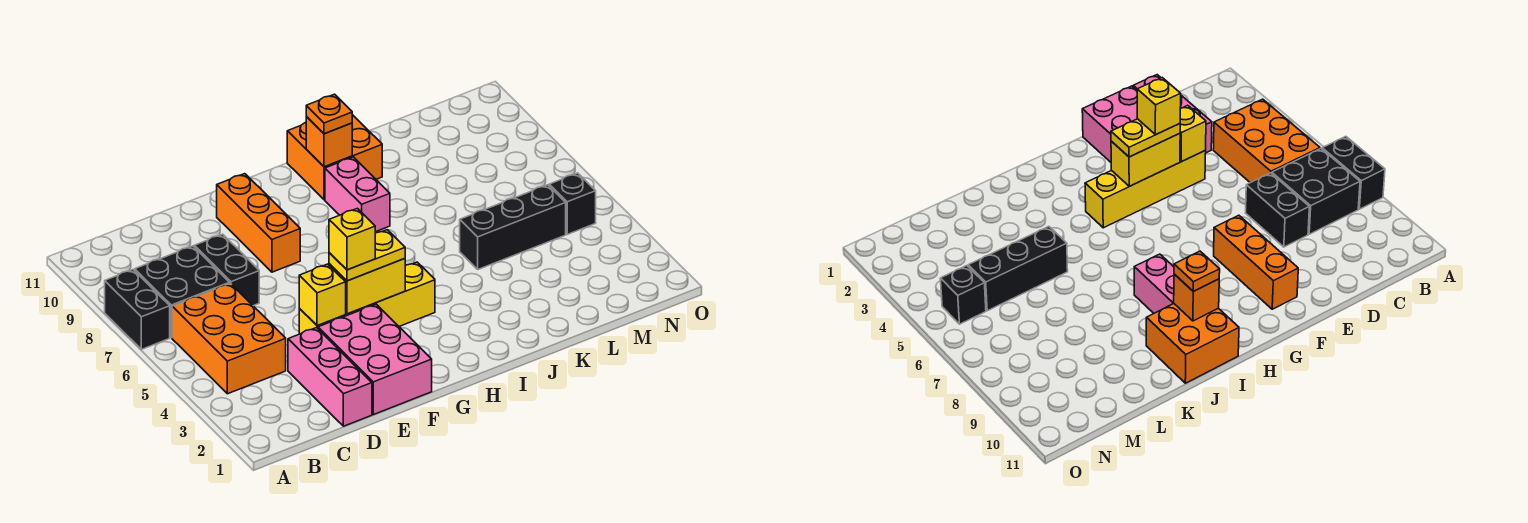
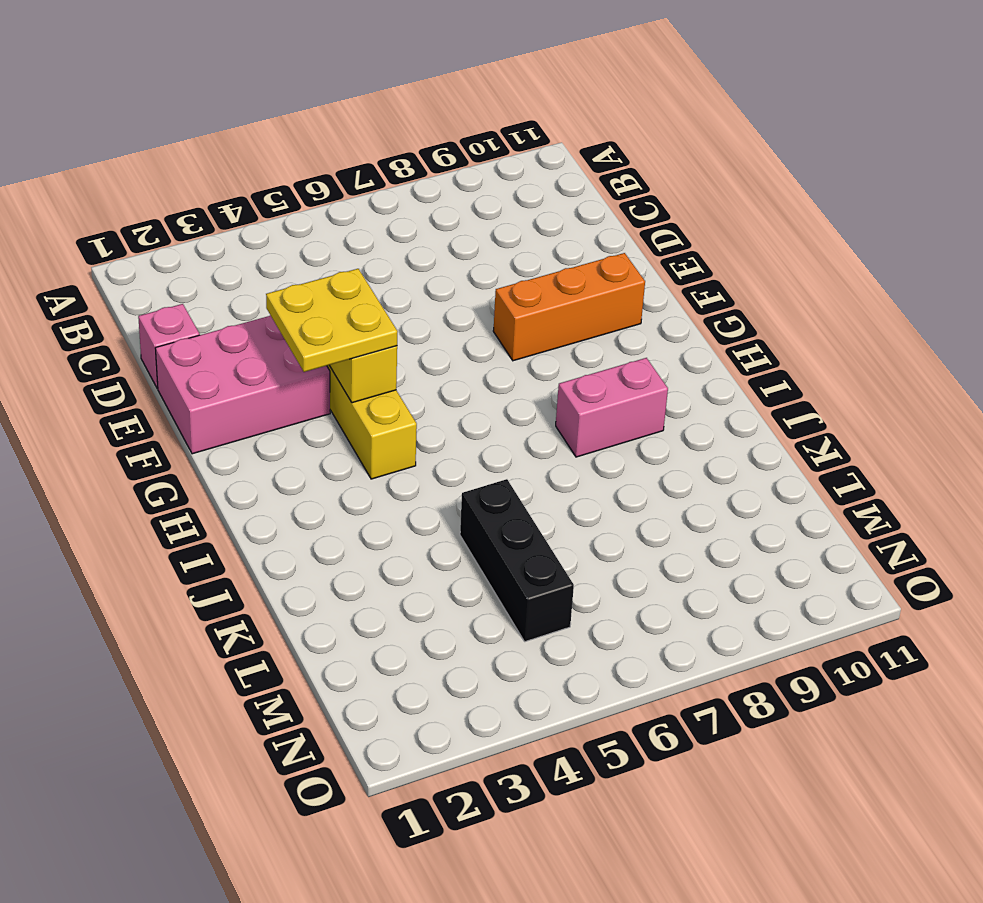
pink 1x1 brick [138,304,200,389] -> pink 1x3 brick [288,328,372,426]
yellow 2x2 plate [266,269,398,372] -> yellow 1x2 plate [329,230,405,281]
none -> black 1x2 brick [105,270,170,349]
none -> orange 2x3 brick [172,283,286,394]
none -> black 2x2 brick [135,246,230,338]

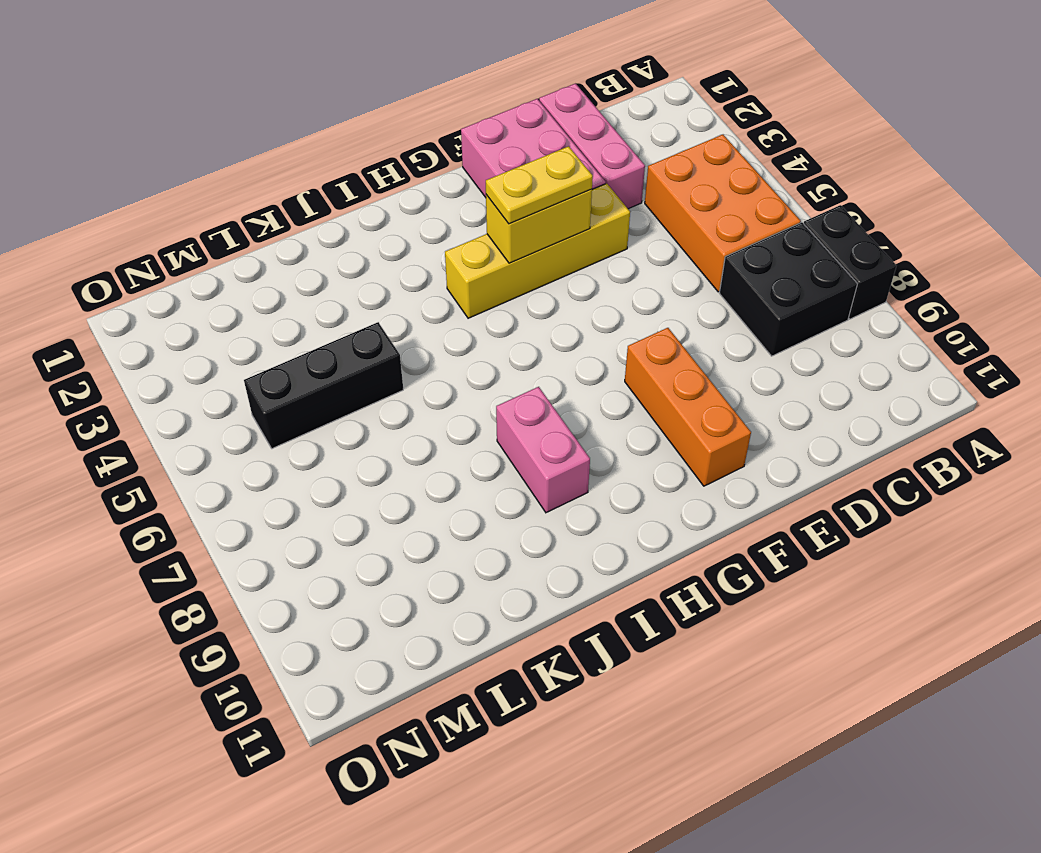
none -> black 1x2 brick [194,234,259,306]
none -> orange 2x2 brick [287,115,382,200]
none -> black 1x1 brick [549,173,596,234]

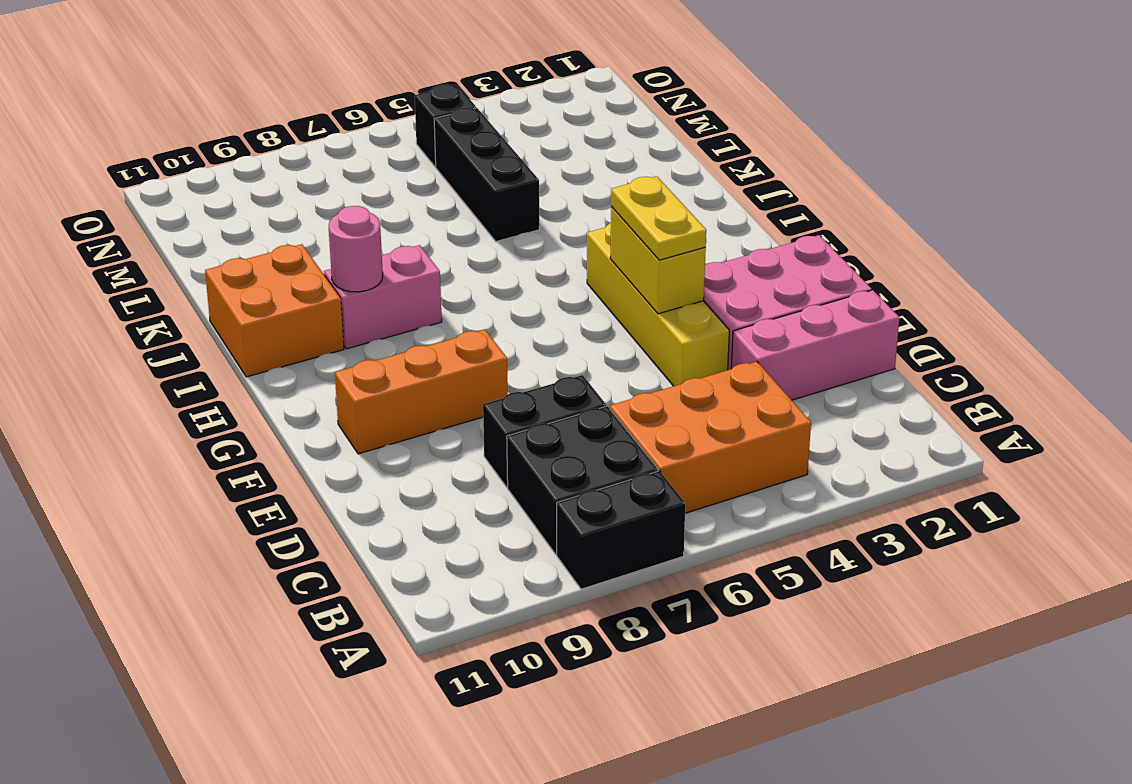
pink 1x1 round brick [329,206,383,292] -> none
none -> yellow 1x1 brick [299,264,346,326]
none -> orange 1x1 brick [306,117,352,167]
none -> orange 1x1 plate [306,94,352,134]

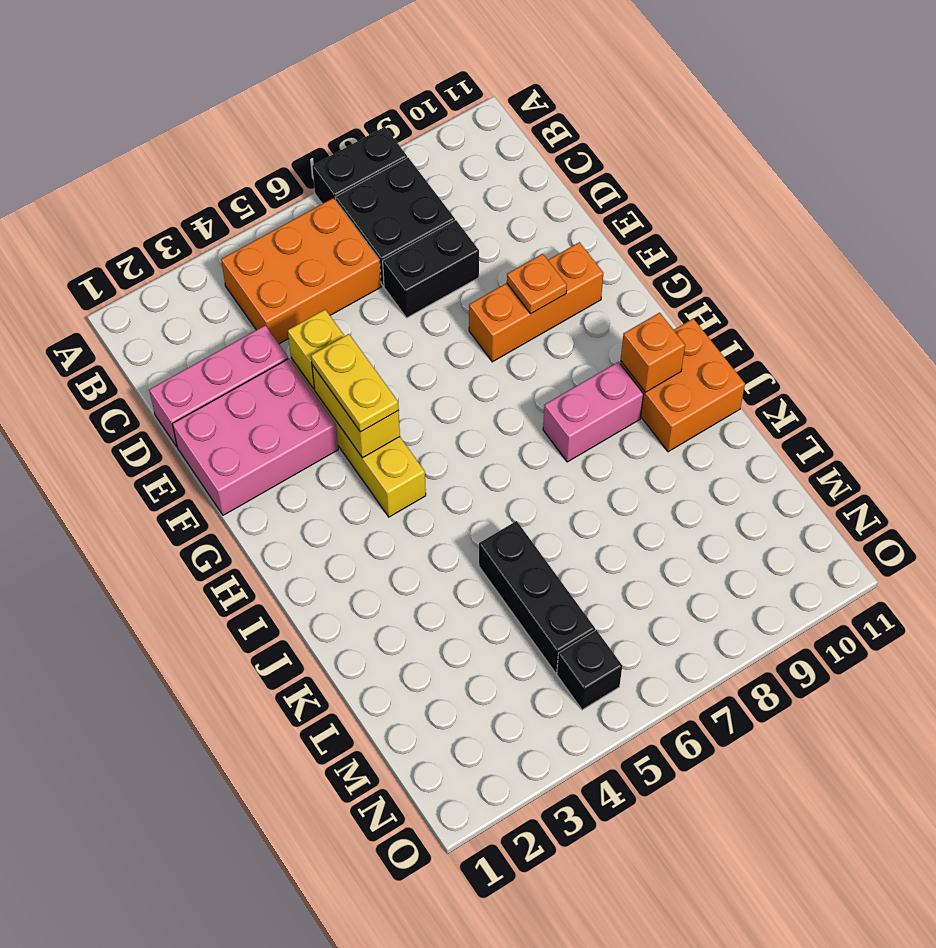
orange 1x1 plate [507,254,567,314] -> orange 1x1 plate moved to [306,94,352,134]
none -> yellow 1x1 brick [329,208,375,270]

